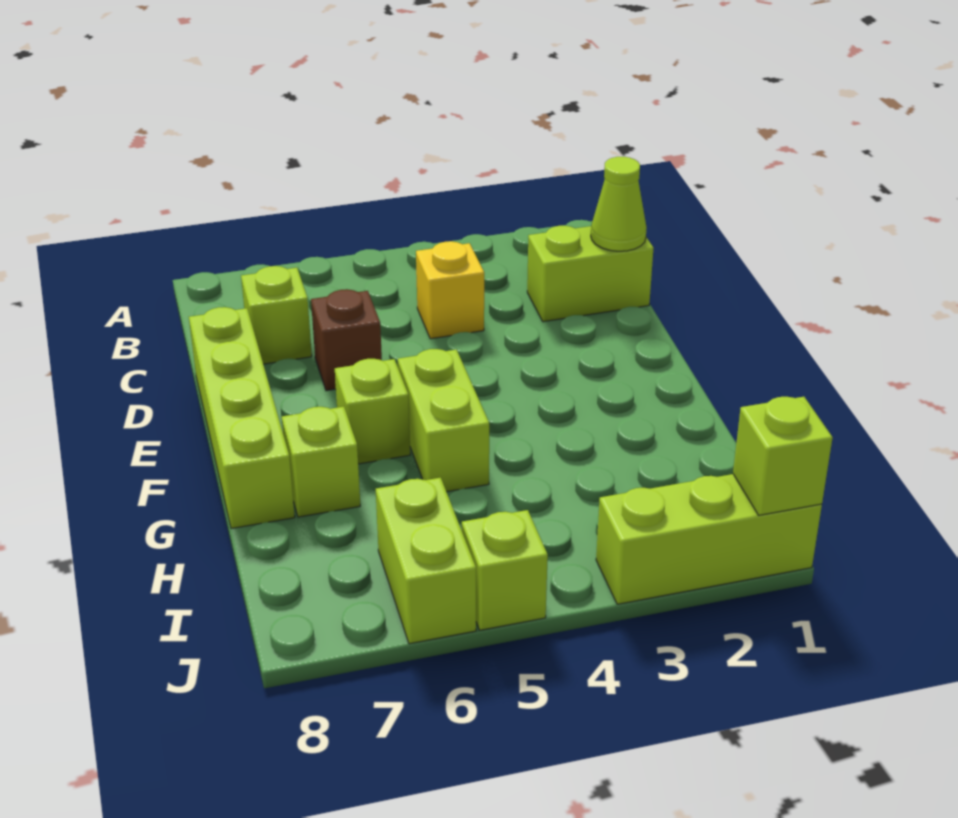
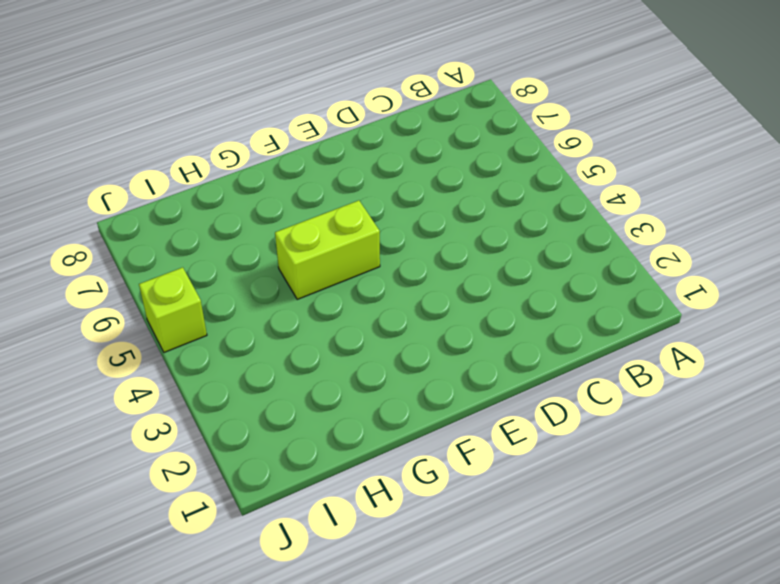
none -> lime 1x2 brick [527,226,653,322]
none -> yellow 1x1 brick [416,241,484,339]
none -> lime 1x1 brick [241,266,312,364]

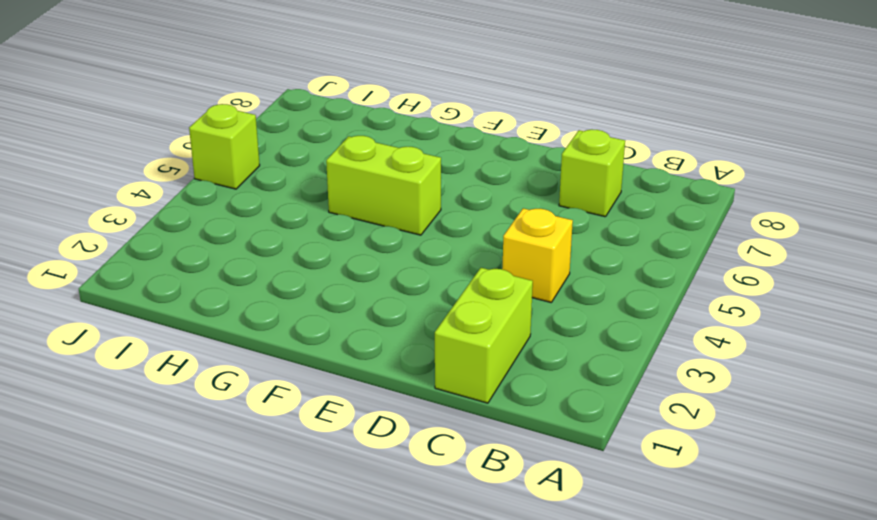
none -> brown 1x1 brick [311,289,382,391]
none -> lime 1x4 brick [189,307,295,529]
none -> lime 1x1 brick [335,359,410,464]

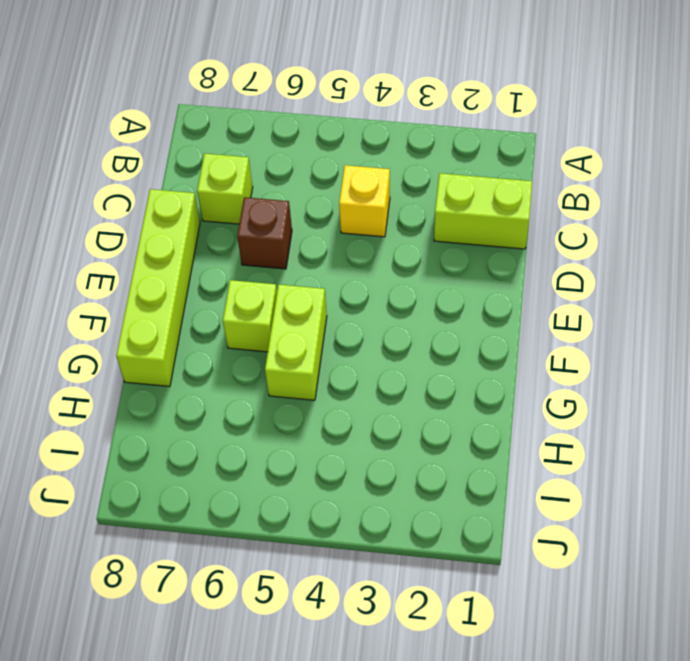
none -> lime 1x1 brick [282,407,360,517]
none -> lime 1x2 brick [376,478,476,644]
none -> lime 1x3 brick [596,474,822,604]

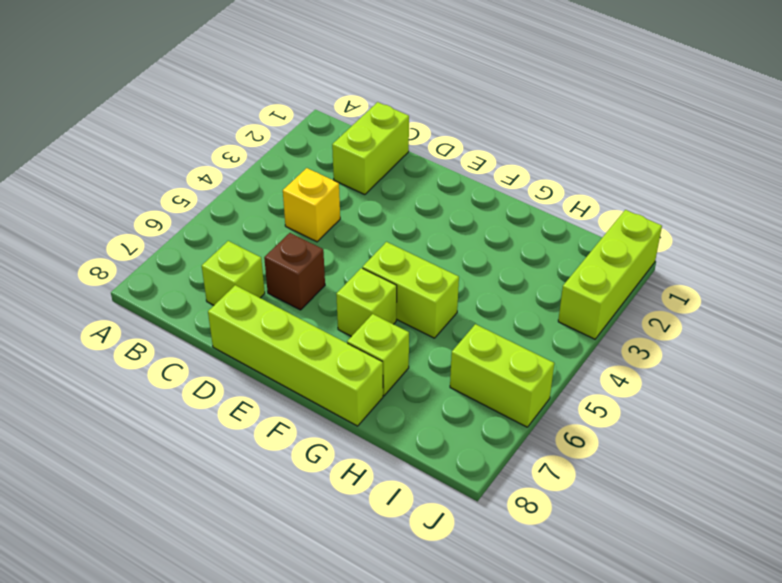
none -> lime 1x1 brick [462,510,548,630]
none -> lime 1x1 cone [591,157,647,251]
none -> lime 1x1 brick [733,397,833,515]

